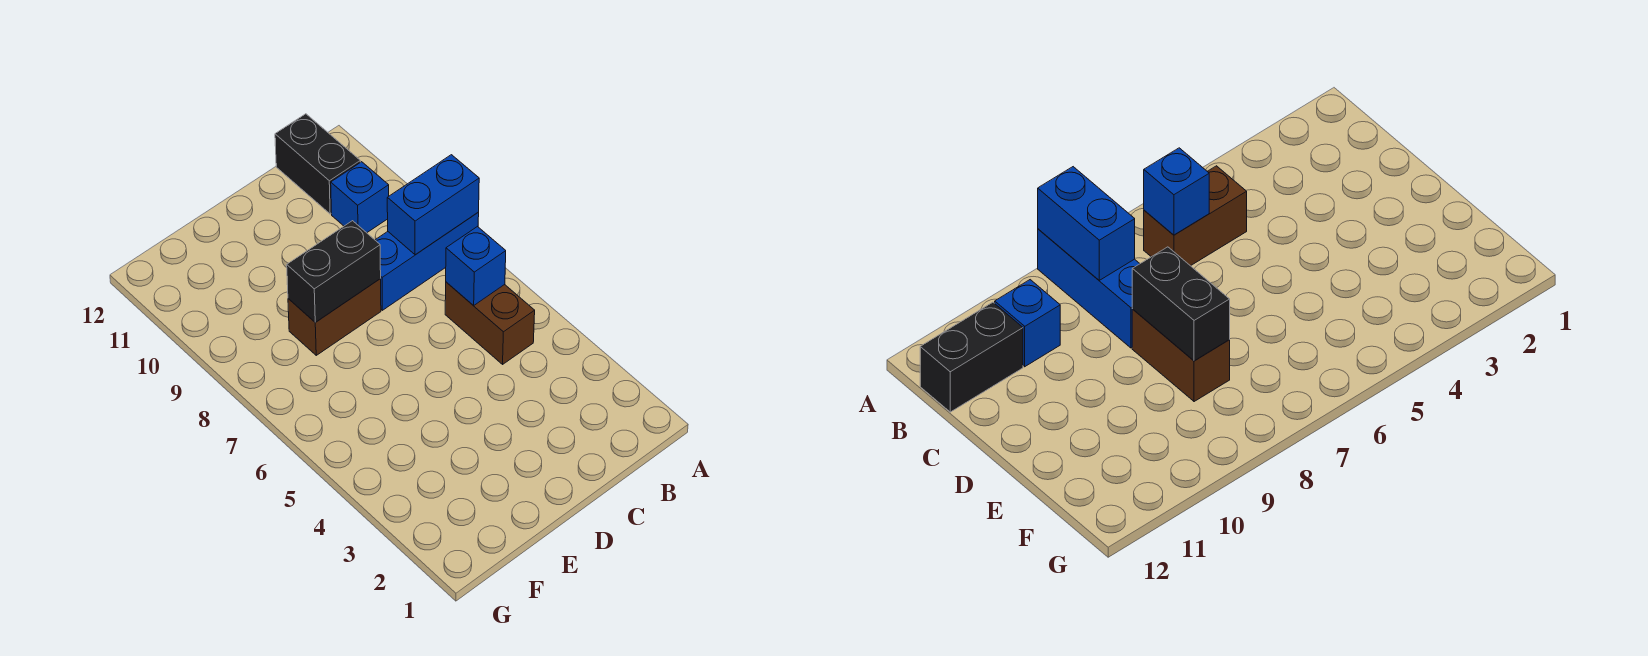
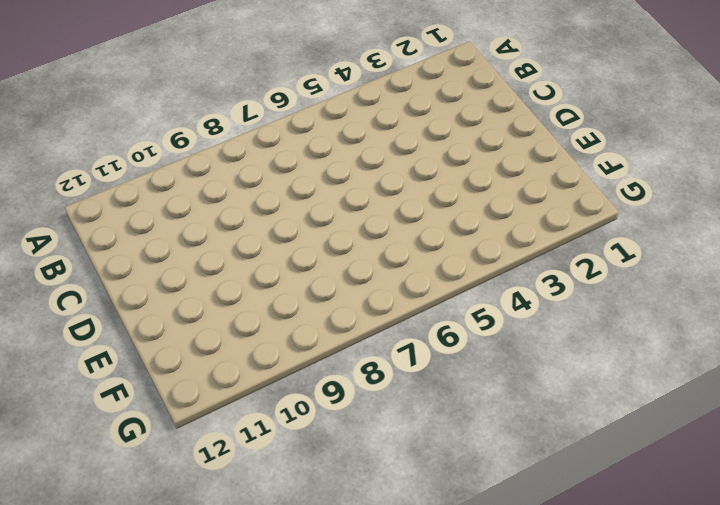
none -> blue 1x3 brick [375,213,479,310]
none -> brown 1x2 brick [445,282,535,364]

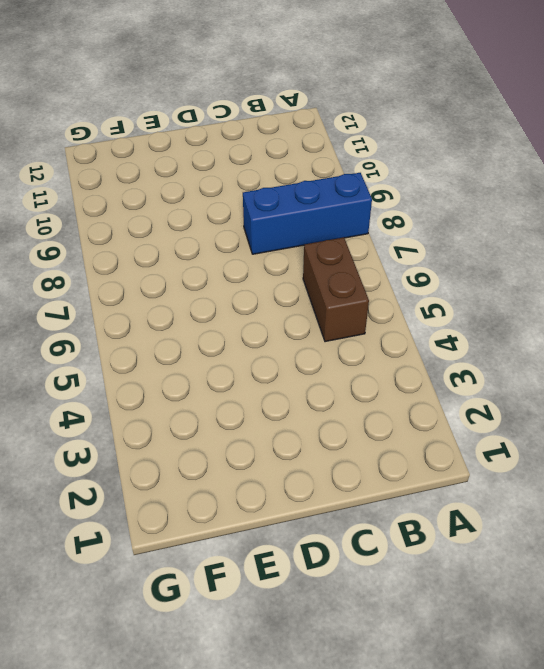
none -> blue 1x1 brick [331,162,389,233]
none -> black 1x2 brick [275,114,360,214]

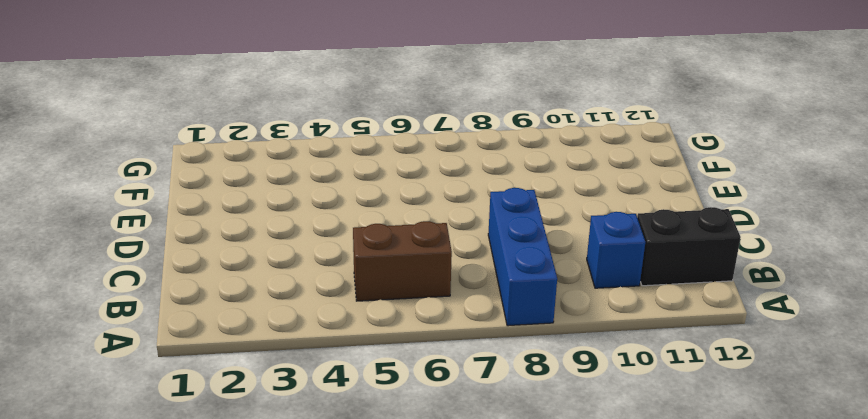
none -> brown 1x2 brick [288,279,381,355]
none -> blue 1x2 brick [387,155,479,255]

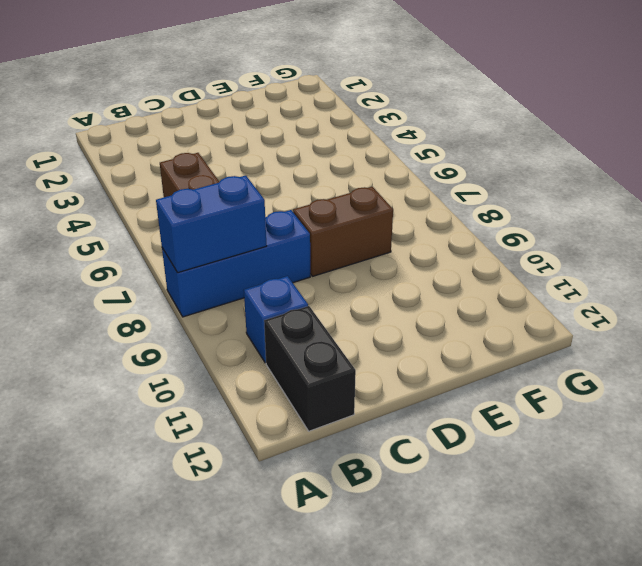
none -> blue 1x1 brick [446,227,506,306]
none -> black 1x2 brick [287,221,381,322]

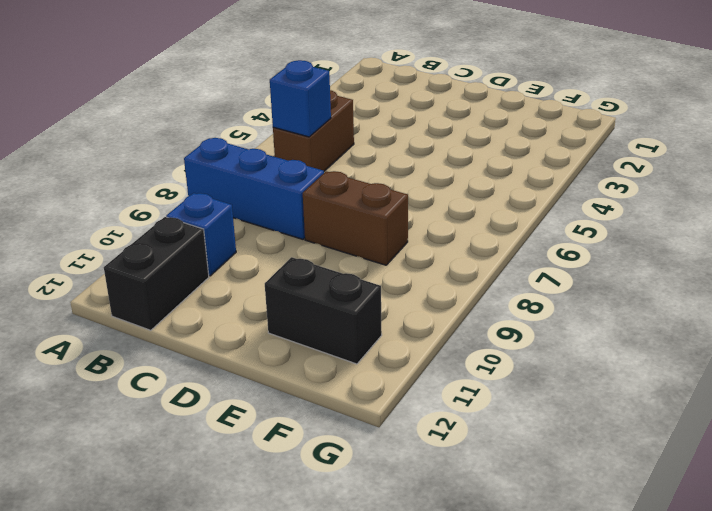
black 1x2 brick [265,257,382,364] -> black 1x2 brick moved to [287,221,381,322]
none -> blue 1x2 brick [387,155,479,255]

